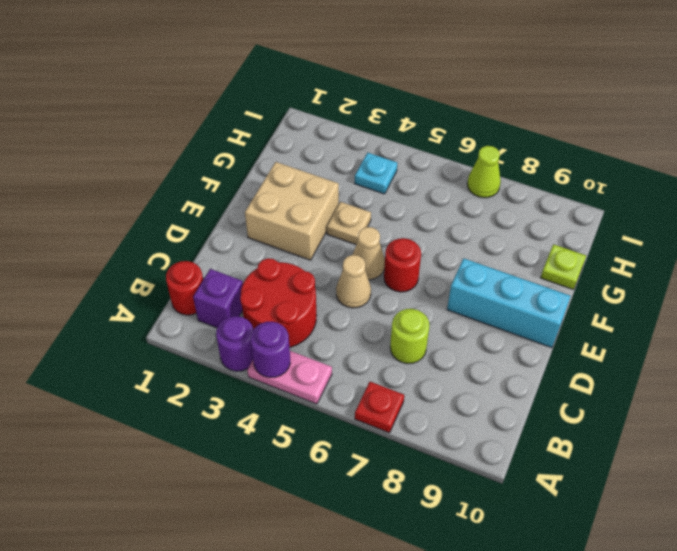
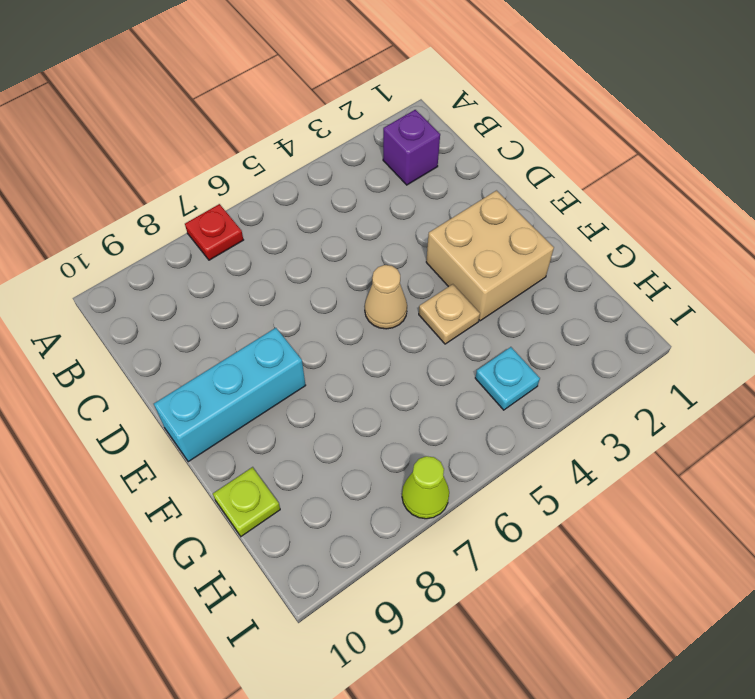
none -> purple 1x1 round brick [216,316,253,371]
none -> pink 1x2 plate [247,351,332,404]
none -> red 1x1 round brick [166,261,203,315]

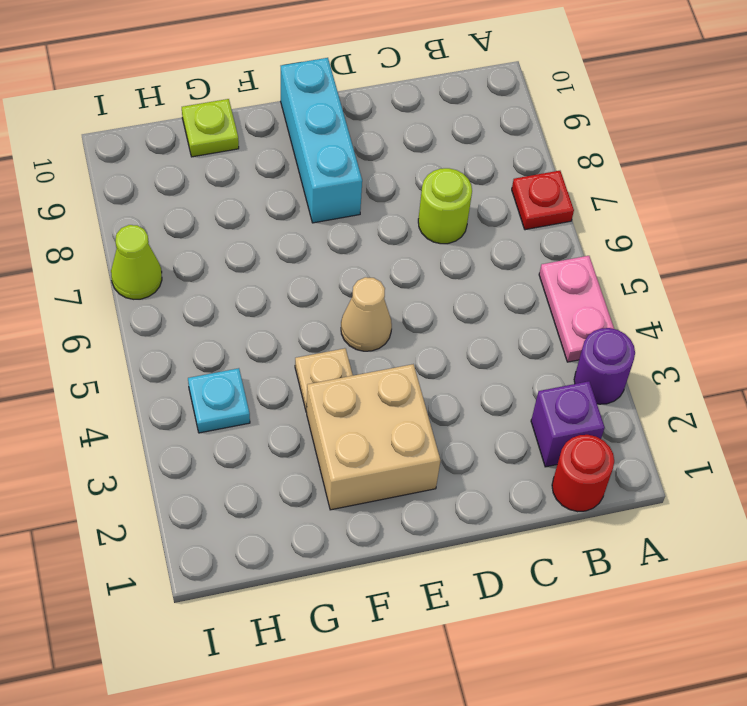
none -> red 2x2 round brick [240,258,317,347]
none -> tan 1x1 cone [336,255,371,308]
none -> red 1x1 round brick [384,238,421,292]

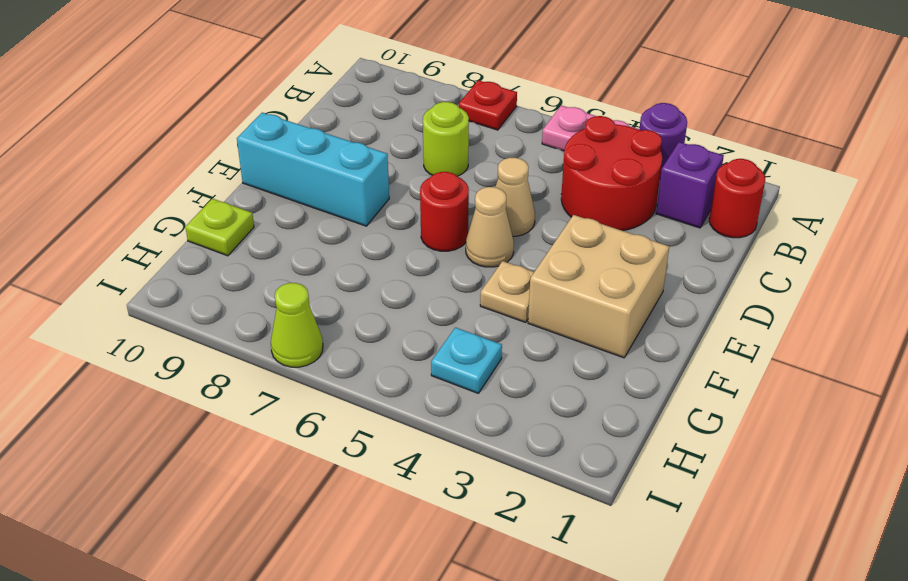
none -> purple 1x1 round brick [251,322,290,378]

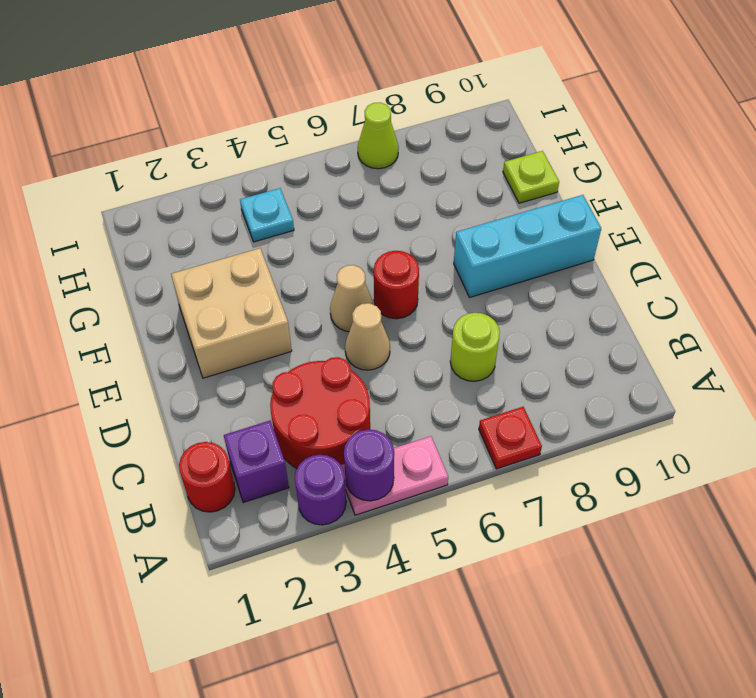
none -> tan 1x1 plate [327,202,371,245]

